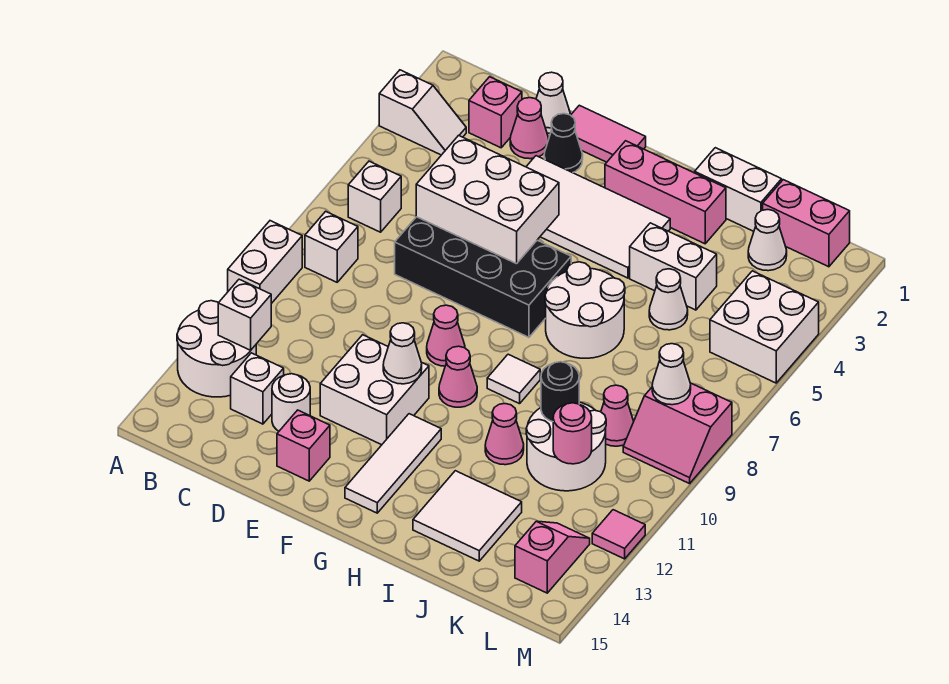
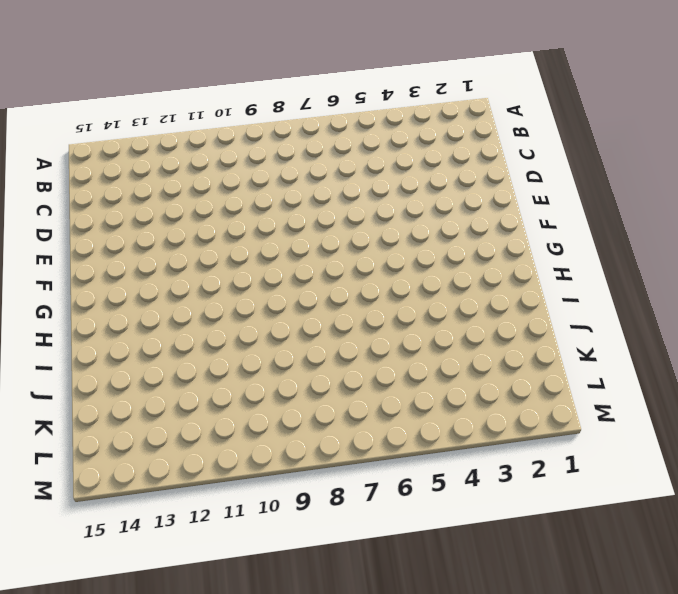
none -> white 1x2 slope [379,70,466,155]
none -> white 1x2 brick [228,221,302,304]
none -> white 2x2 round brick [177,301,256,397]
none -> white 1x1 brick [348,161,401,232]

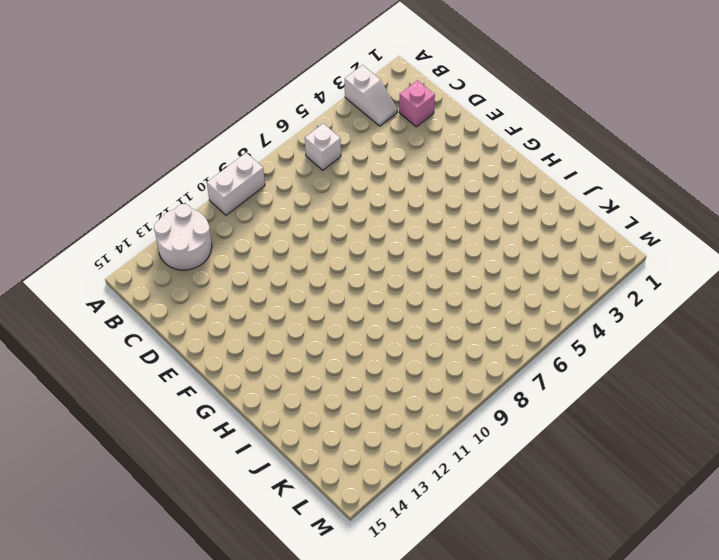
none -> white 1x1 brick [305,211,358,282]
none -> white 1x1 brick [231,353,284,424]
none -> white 1x1 cone [536,72,570,133]
none -> pink 1x1 cone [510,98,549,159]

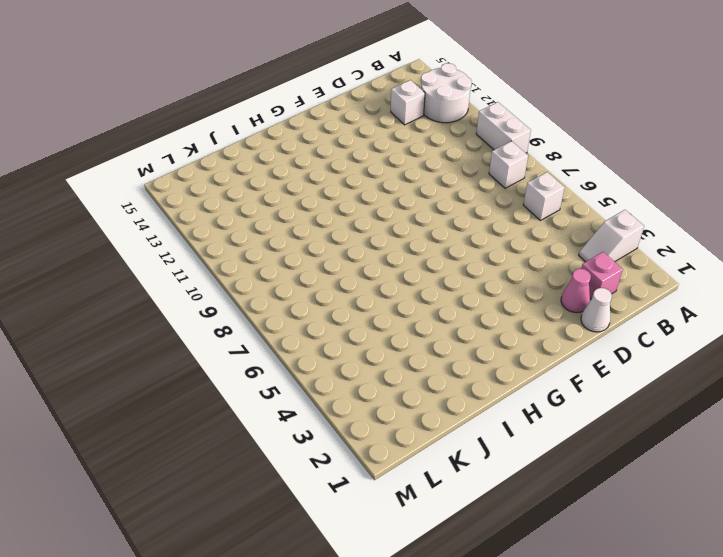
none -> black 2x4 brick [395,217,571,337]
none -> white 1x1 round brick [272,374,310,431]
none -> pink 1x2 tile [571,105,646,162]
none -> black 1x1 cone [544,114,583,173]

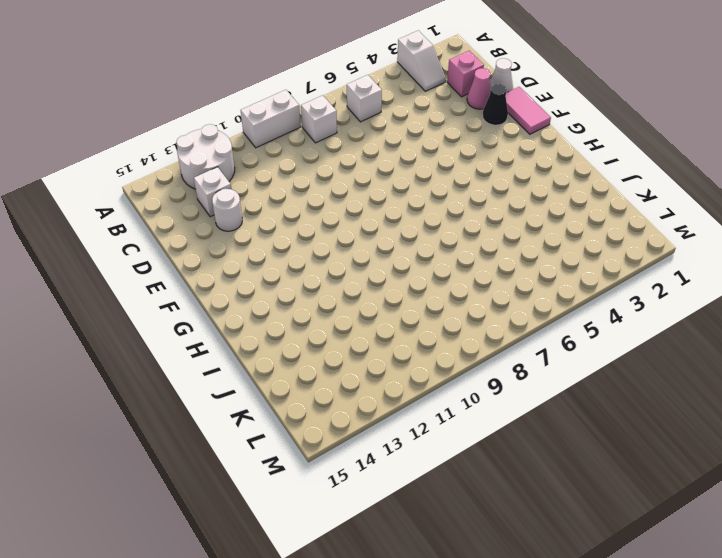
none -> black 2x4 brick [395,217,571,337]
none -> white 2x4 tile [526,156,670,278]
none -> white 2x2 brick [320,335,429,445]
none -> pink 1x1 brick [277,410,330,481]

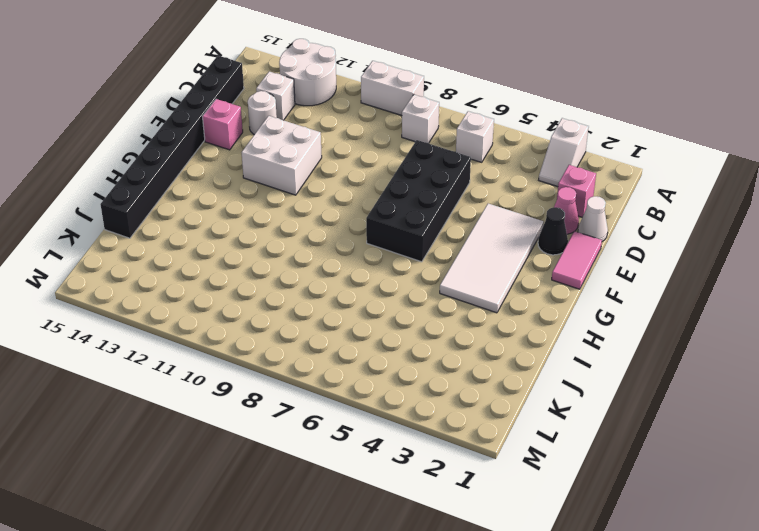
black 1x8 brick [100,56,244,238] -> none
none -> pink 1x1 cone [427,305,465,366]
none -> pink 1x3 brick [605,141,726,244]
none -> pink 1x1 cone [439,346,477,407]
none -> white 1x3 tile [345,414,441,513]

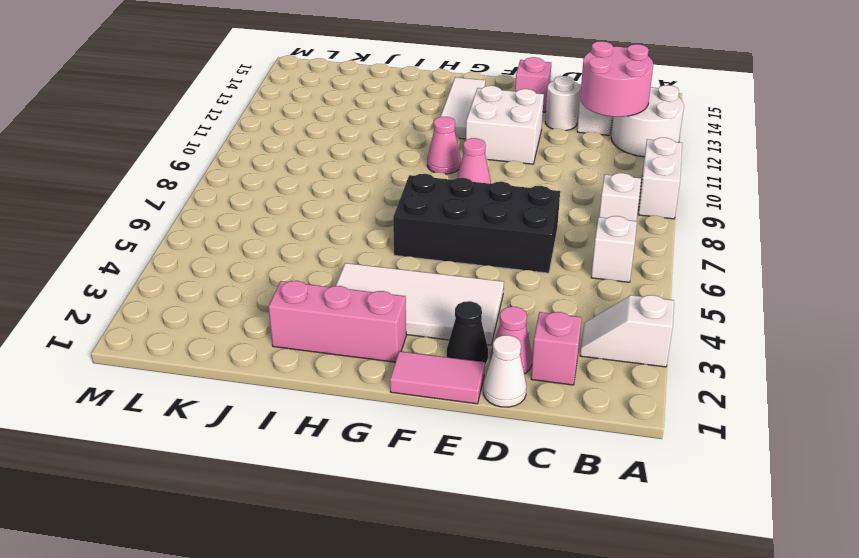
pink 2x2 round brick [580,41,653,117] -> white 1x1 brick [218,279,271,350]
none -> white 2x2 round brick [545,262,625,358]
none -> white 1x1 tile [487,354,540,404]
none -> white 1x2 brick [695,148,782,231]
none -> white 1x2 brick [630,223,717,310]

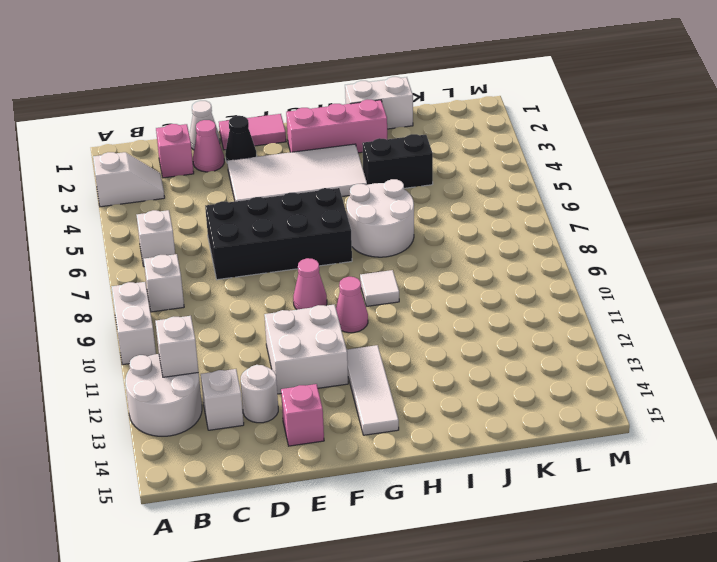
black 1x2 brick [362,134,433,188] -> white 1x2 brick [630,223,717,310]
none -> pink 1x1 cone [485,404,524,465]
none -> white 2x2 tile [413,471,522,561]
none -> white 1x1 cone [649,269,688,330]
none -> white 2x2 round brick [526,402,606,491]

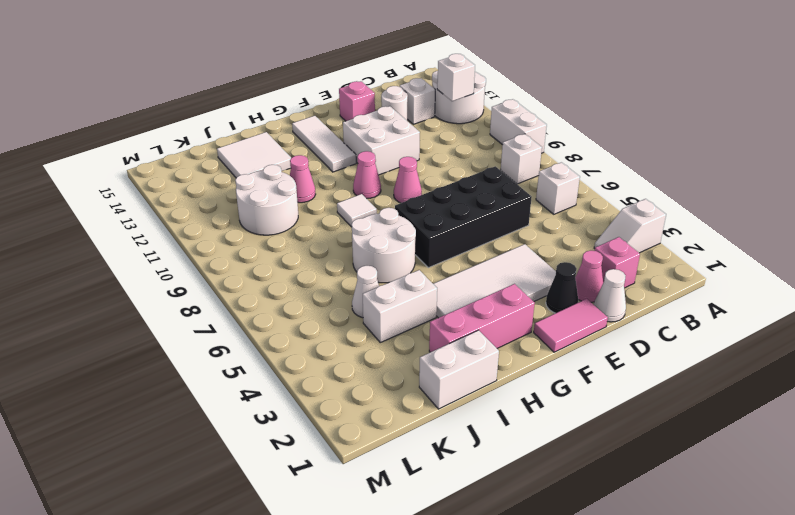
none -> pink 1x2 brick [763,180,850,267]
none -> white 1x1 cone [748,210,787,271]
none -> pink 1x1 cone [601,385,634,446]
none -> white 2x2 brick [710,271,819,383]

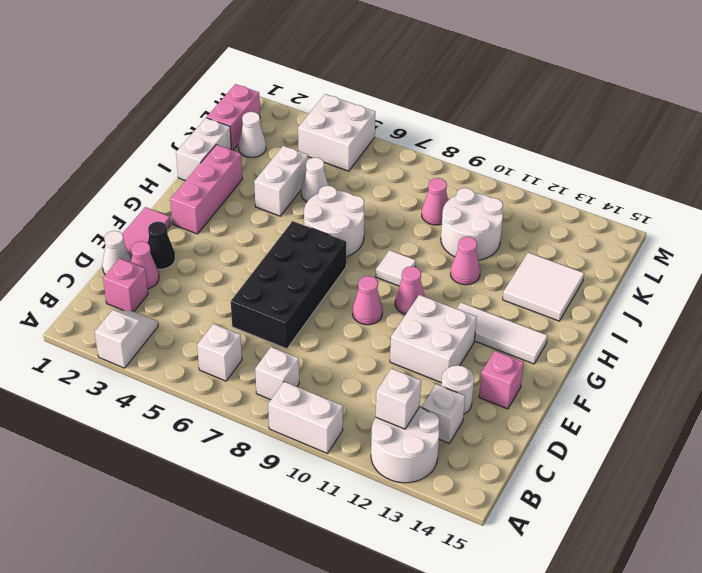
none -> white 2x4 tile [526,156,670,278]
none -> pink 2x2 slope [623,383,732,484]
none -> pink 1x2 slope [515,521,590,593]
none -> pink 1x1 tile [592,510,645,559]

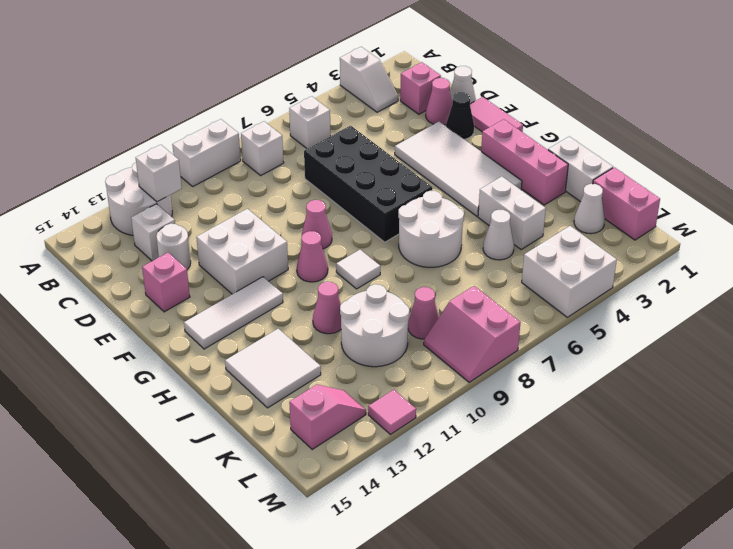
none -> white 2x3 brick [416,135,559,264]
none -> white 1x1 cone [383,323,422,384]
none -> black 1x1 round brick [541,362,579,422]
none -> pink 1x1 round brick [553,403,592,464]

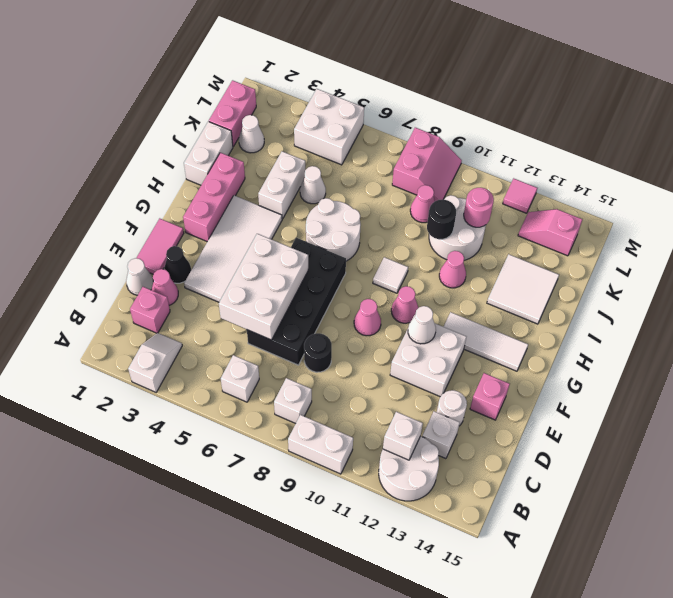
black 1x1 round brick [304,333,332,372] -> none
none -> white 1x1 cone [652,344,691,405]

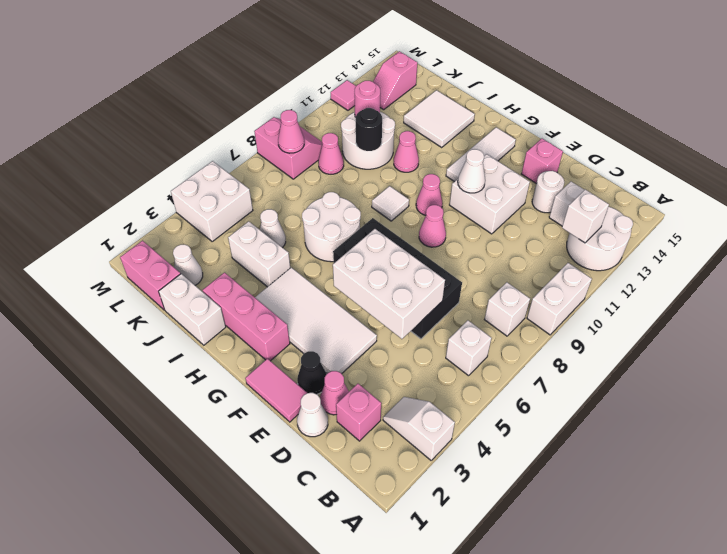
pink 1x1 cone [278,110,304,153] -> white 1x1 cone [652,344,691,405]

